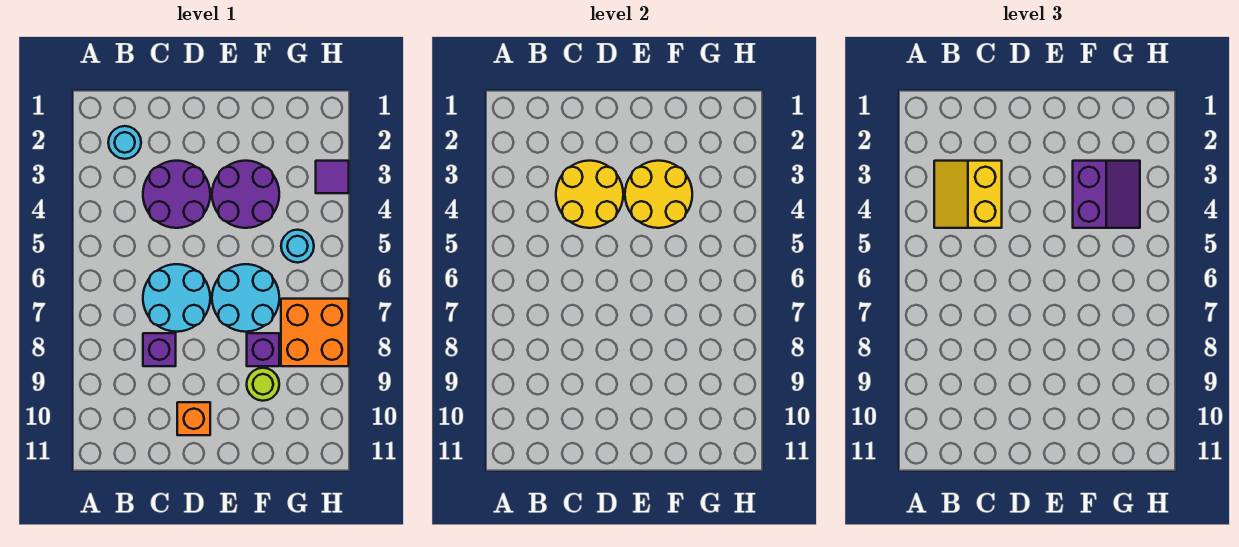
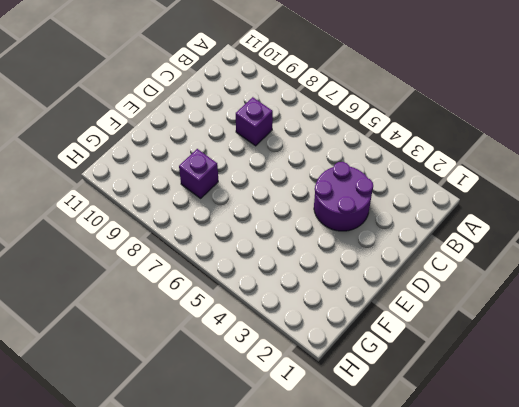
none -> cyan 1x1 round brick [108,126,141,159]
none -> cyan 2x2 round brick [143,264,210,332]
none -> orange 1x1 brick [177,402,210,435]

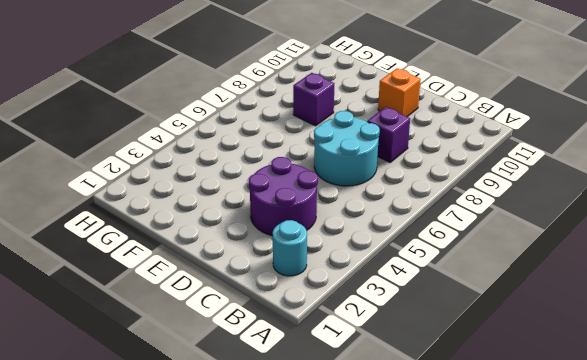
none -> purple 2x2 round brick [212,161,279,228]
none -> cyan 2x2 round brick [212,264,279,332]
none -> lime 1x1 round brick [247,368,279,401]

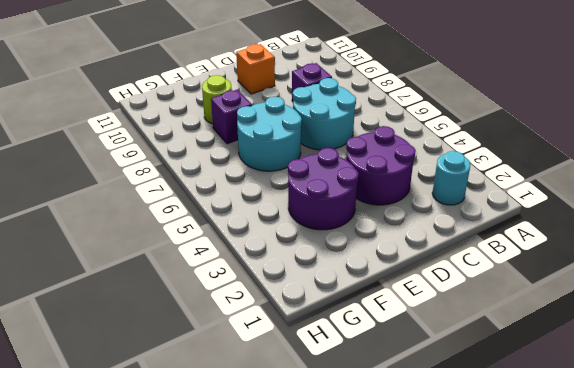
none -> cyan 1x1 round brick [281,230,314,263]
none -> orange 2x2 brick [281,299,349,366]
none -> purple 1x1 tile [316,161,349,193]

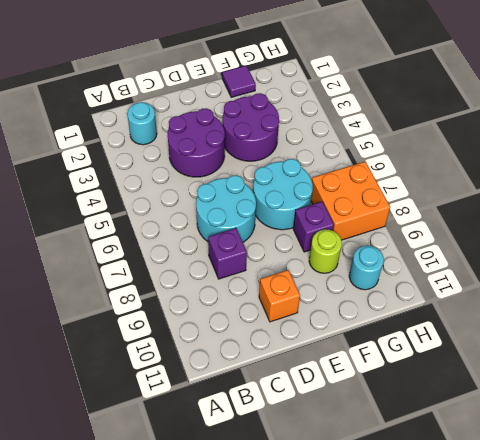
purple 1x1 tile [222,66,256,97] -> purple 1x1 tile moved to [316,161,349,193]
cyan 1x1 round brick [349,245,384,290] -> cyan 1x1 round brick moved to [281,230,314,263]
none -> yellow 2x2 round brick [556,161,623,228]
none -> yellow 2x2 round brick [625,161,692,228]
none -> yellow 2x2 slope [934,161,1002,228]

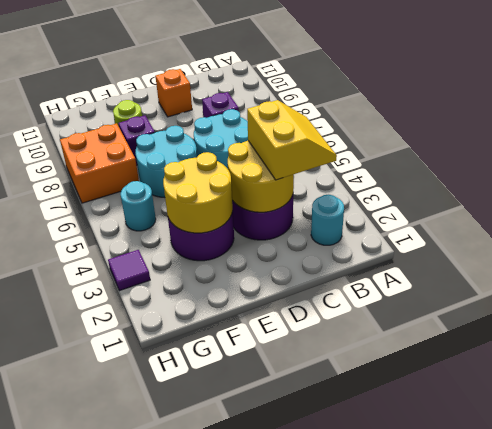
none -> purple 2x2 slope [1073,161,1140,228]

